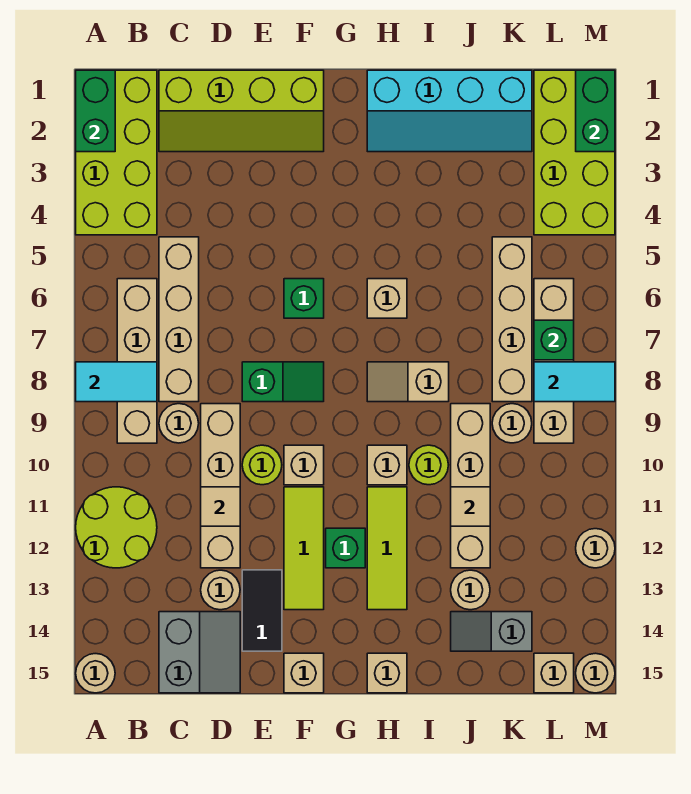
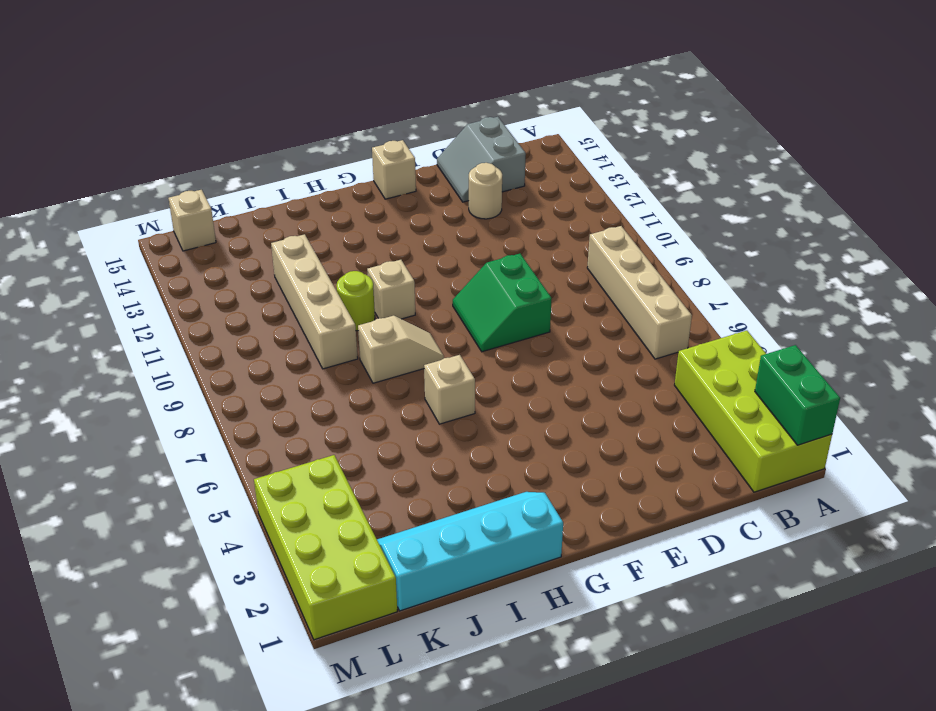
green 2x2 slope [453,254,552,352] -> green 1x2 slope [242,362,324,402]
none -> lime 2x2 round brick [76,487,157,568]
none -> tan 1x1 round brick [76,654,115,693]
none -> lime 2x4 slope [159,70,324,152]
none -> tan 1x4 brick [159,237,199,402]

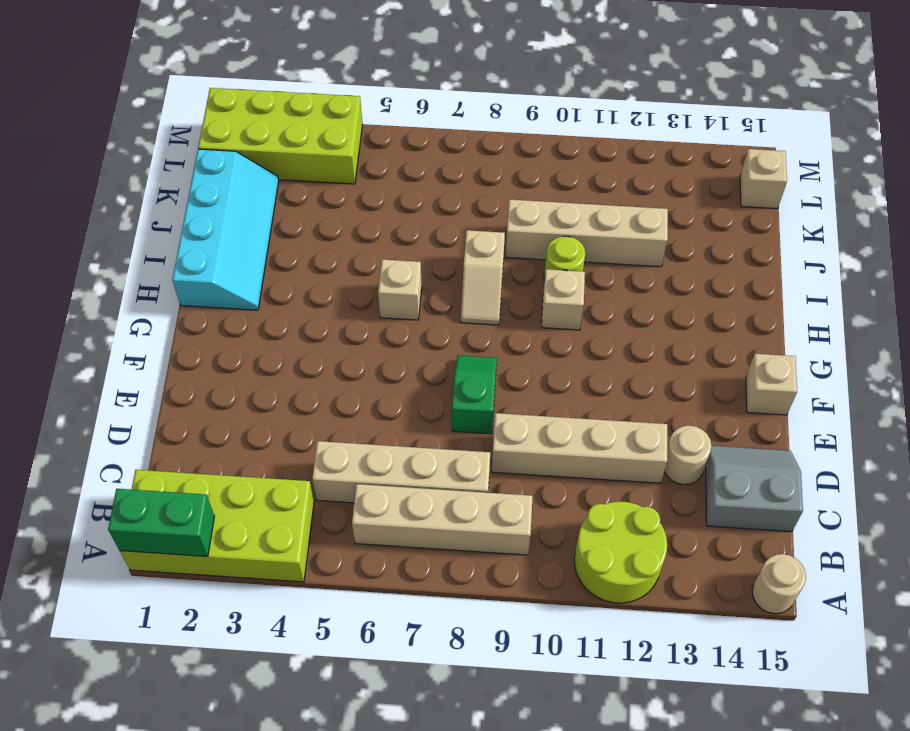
none -> lime 2x4 slope [159,70,324,152]
none -> tan 1x1 round brick [159,404,199,443]
none -> lime 1x1 round brick [242,445,282,485]
none -> black 1x2 tile [242,570,282,651]

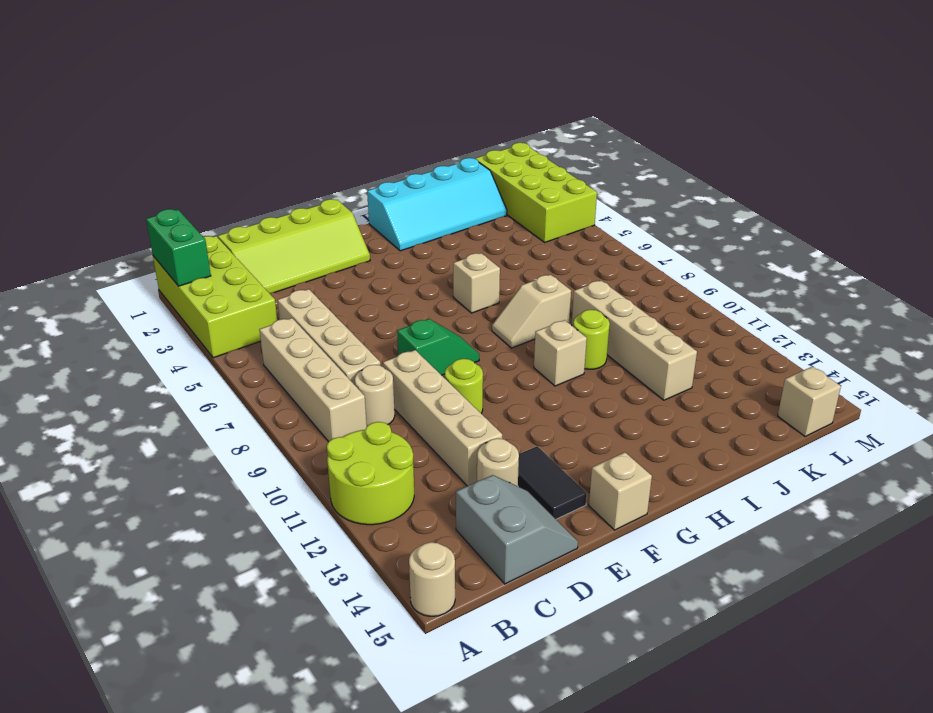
none -> green 1x1 brick [284,279,324,318]
none -> tan 1x1 brick [284,445,324,485]
none -> lime 1x3 tile [284,487,324,610]
none -> green 1x1 brick [326,528,365,568]

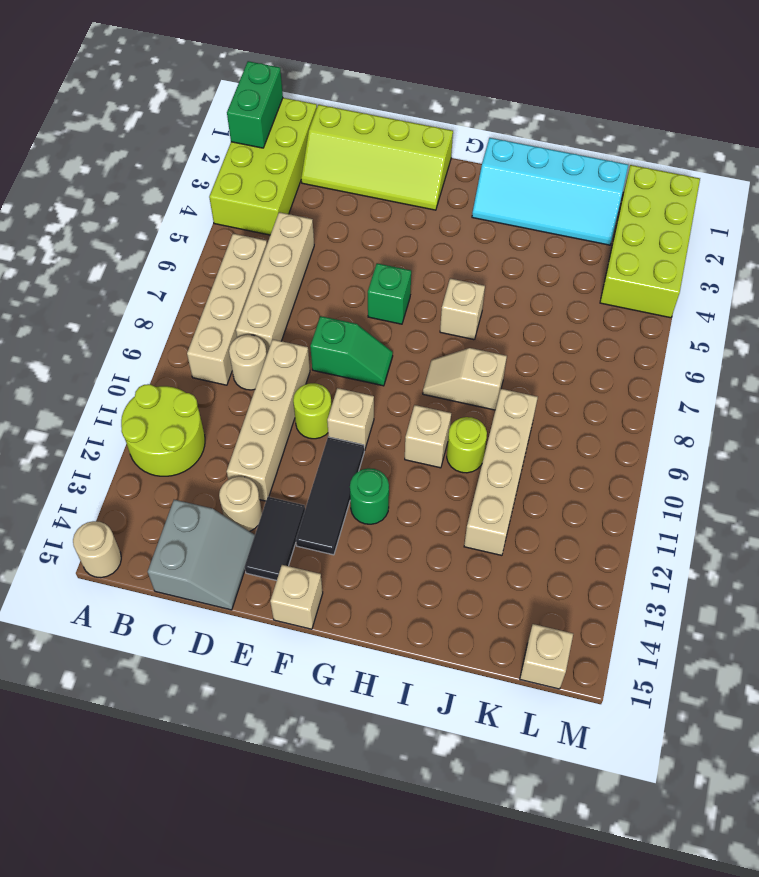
black 1x3 tile [296,437,365,555] -> lime 1x3 tile [284,487,324,610]
green 1x1 round brick [350,468,389,524] -> green 1x1 brick [326,528,365,568]
none -> lime 1x3 tile [367,487,407,610]
none -> tan 1x1 brick [367,653,407,693]
none -> tan 1x1 round brick [451,570,490,610]
none -> grey 1x2 slope [451,612,532,651]

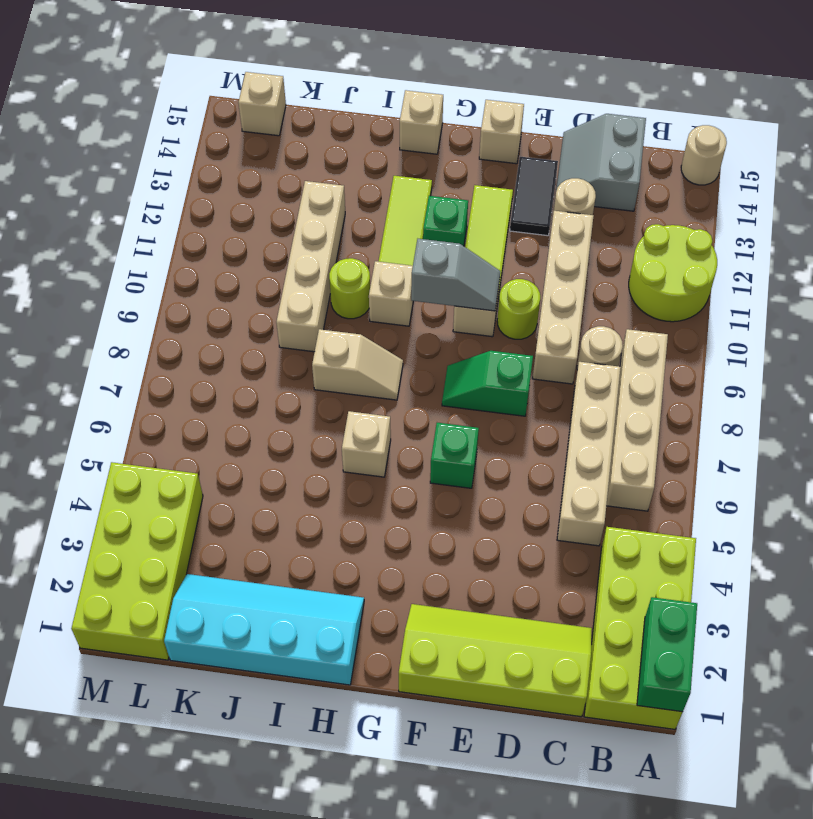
grey 1x2 slope [411,239,500,311] -> grey 1x2 slope moved to [451,612,532,651]
none -> tan 1x1 round brick [451,570,490,610]
none -> tan 1x4 brick [492,237,532,402]
none -> tan 1x1 round brick [492,404,532,443]
none -> tan 1x4 brick [534,279,574,443]

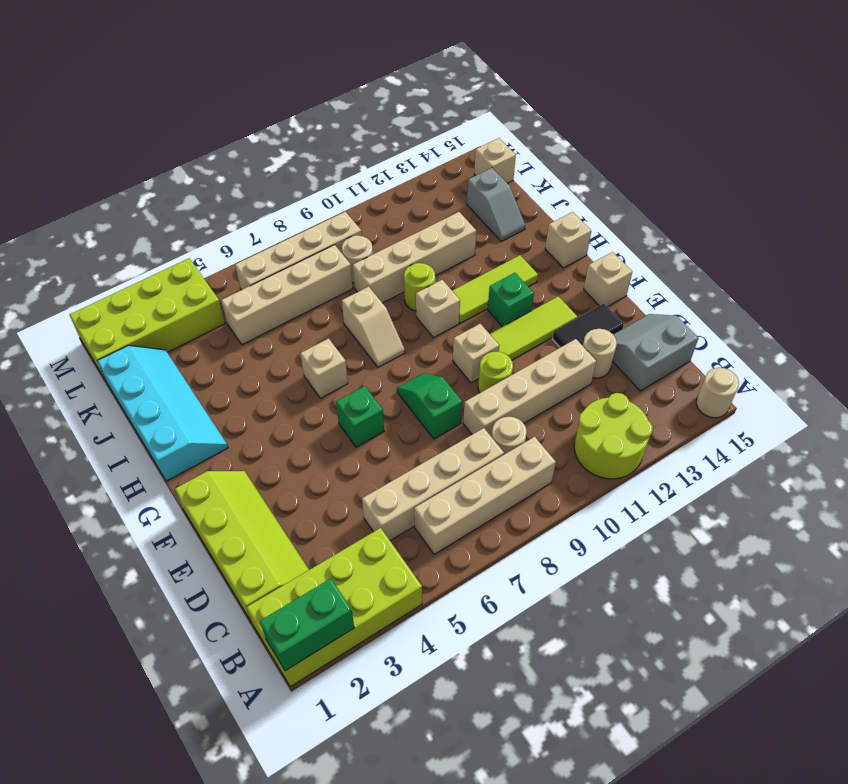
none -> tan 1x1 round brick [451,570,490,610]
none -> tan 1x1 round brick [576,529,615,568]
none -> tan 1x1 round brick [576,653,615,693]
none -> cyan 1x2 tile [76,362,157,402]

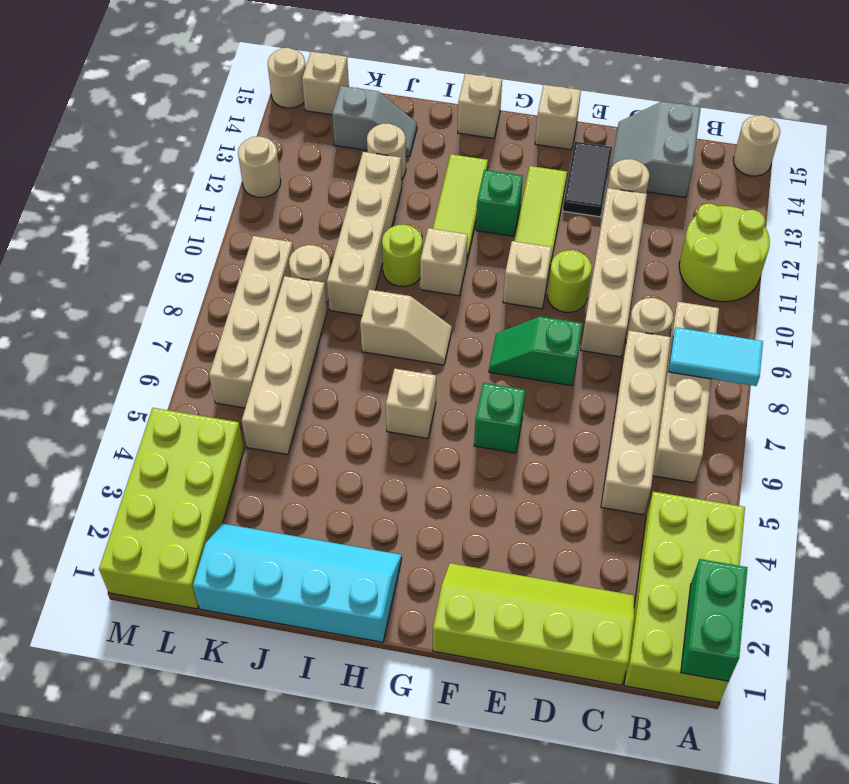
none -> tan 1x1 tile [201,487,240,526]
none -> tan 1x1 tile [451,487,490,526]
none -> green 1x1 brick [534,320,574,360]
none -> cyan 1x2 tile [534,362,615,402]

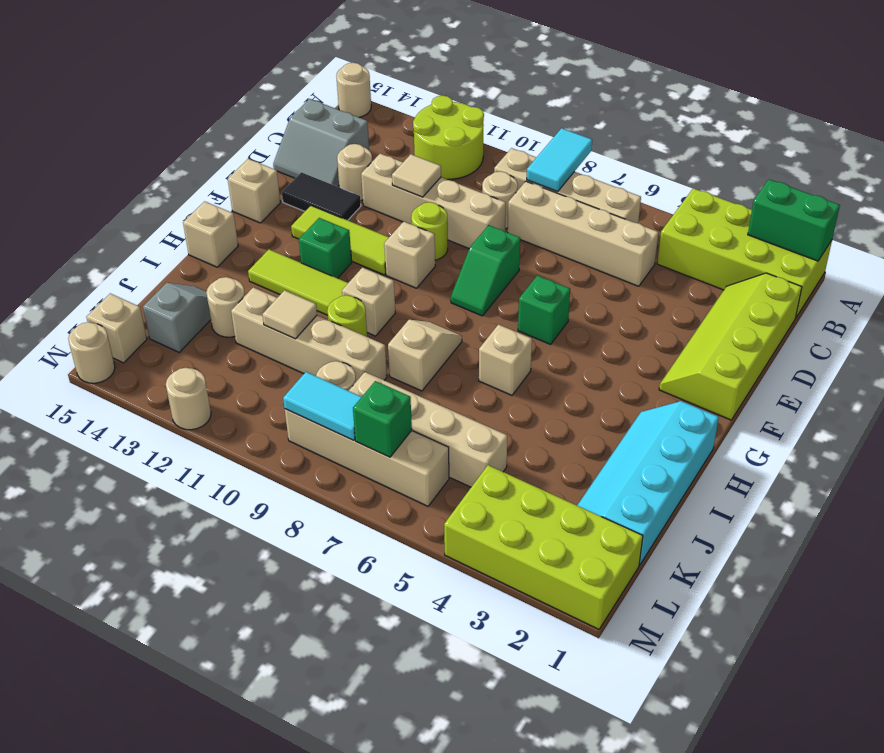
cyan 1x2 tile [283,372,361,440] -> cyan 1x2 tile turned to [534,362,615,402]
none -> green 1x2 brick [576,70,615,152]

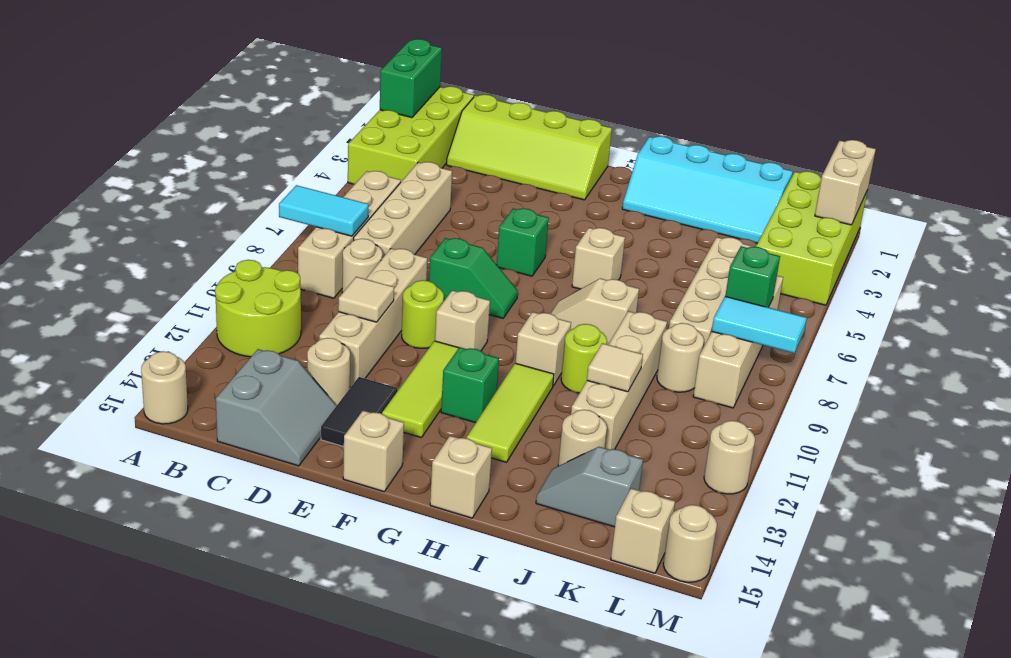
tan 1x2 brick [815,140,876,225] -> green 1x2 brick [576,70,615,152]

